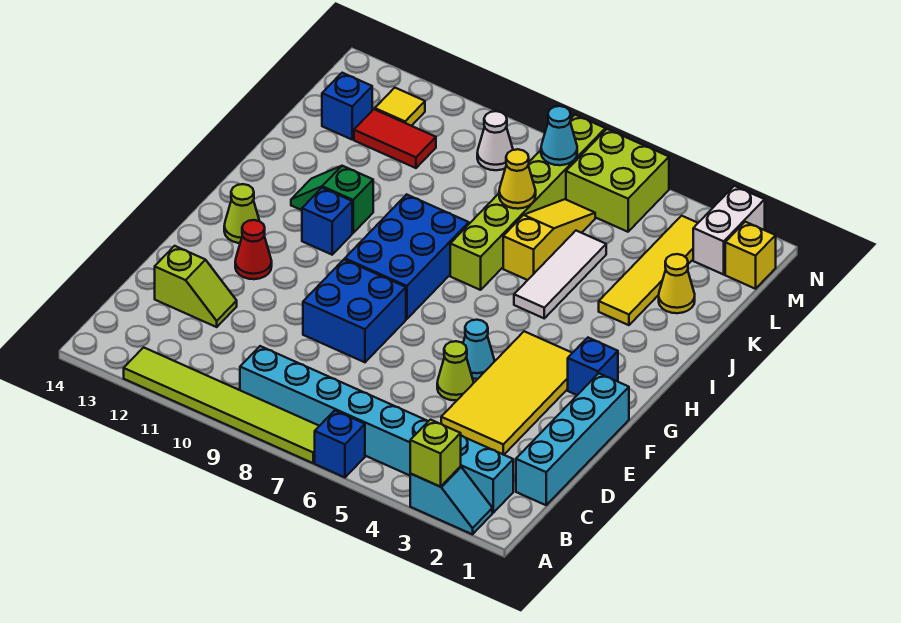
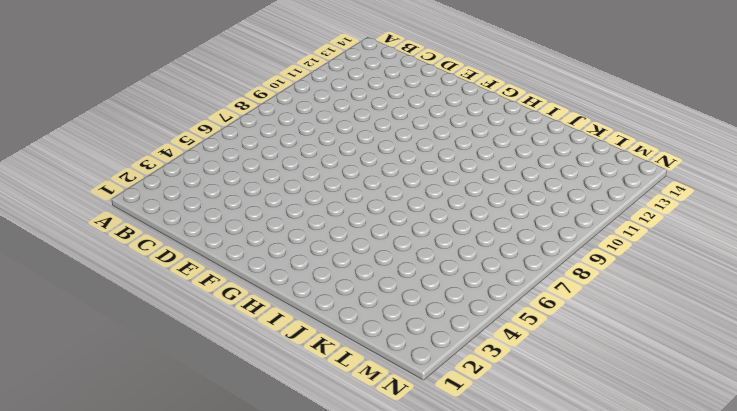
none -> cyan 1x2 slope [410,466,492,534]
none -> blue 1x1 brick [315,410,365,477]
none -> lime 1x6 tile [124,347,319,463]
none -> cyan 1x8 brick [240,346,513,513]

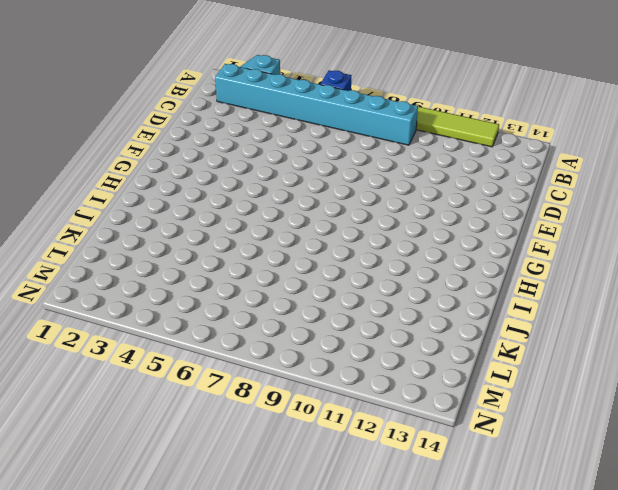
none -> cyan 1x4 brick [516,373,629,505]
none -> yellow 2x4 tile [441,331,572,455]
none -> lime 1x2 slope [155,246,237,327]
none -> lime 1x1 cone [437,341,474,400]

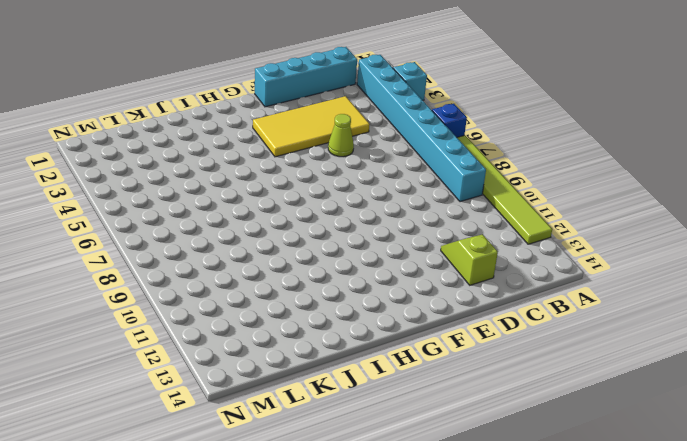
none -> blue 2x2 brick [303,259,406,362]
none -> cyan 1x1 cone [463,320,495,379]
none -> red 1x1 cone [235,220,272,279]
none -> blue 1x1 brick [568,338,618,395]

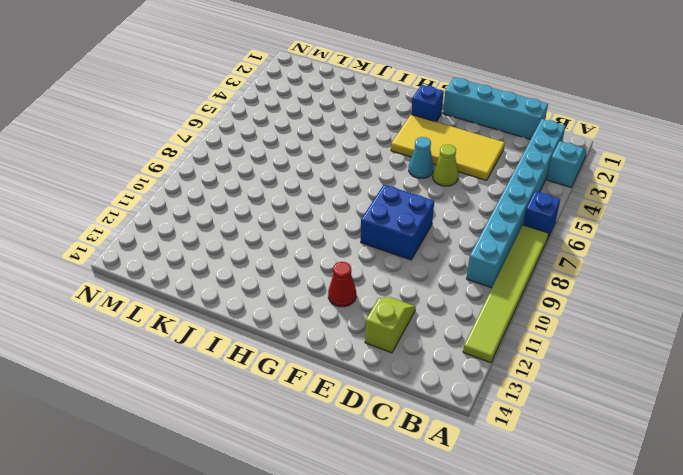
none -> blue 2x3 brick [345,194,469,319]
none -> lime 1x1 cone [224,184,259,243]
none -> blue 1x1 brick [302,188,352,255]
none -> white 1x3 tile [514,231,606,318]

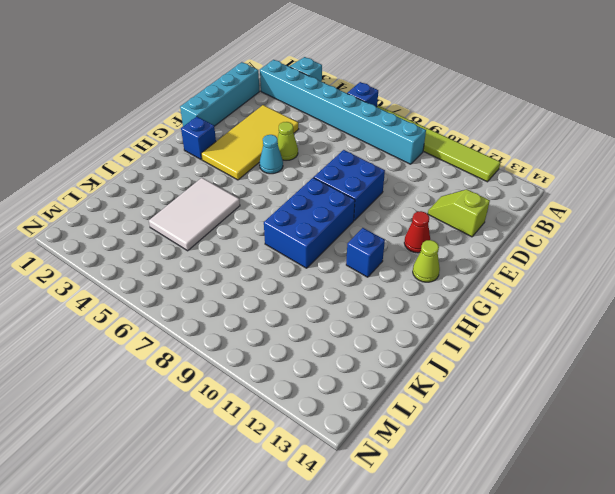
white 2x3 tile [149,178,240,251] -> white 1x3 tile [514,231,606,318]
none -> lime 1x6 brick [450,115,605,290]
none -> green 1x2 slope [291,166,373,233]
none -> yellow 1x4 tile [599,216,698,325]
none -> yellow 1x3 slope [503,199,595,280]

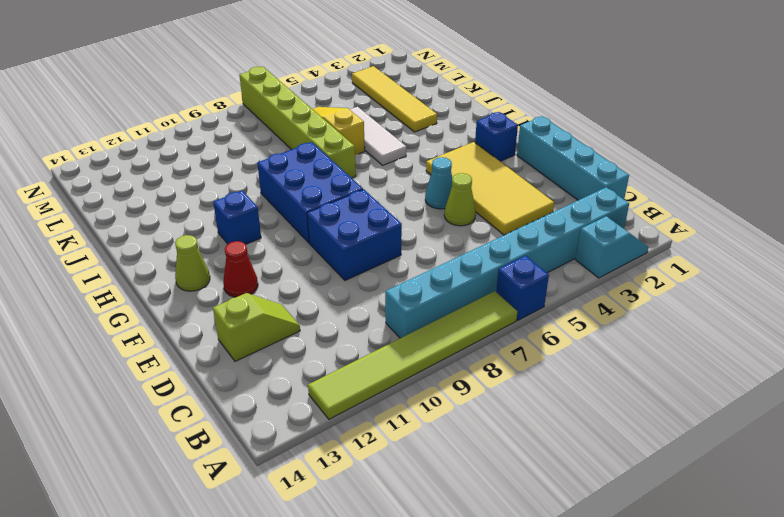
none -> green 1x2 slope [291,166,373,233]
none -> yellow 1x1 cone [659,254,695,313]
none -> red 1x2 tile [354,109,436,168]
none -> blue 1x1 brick [322,73,372,139]

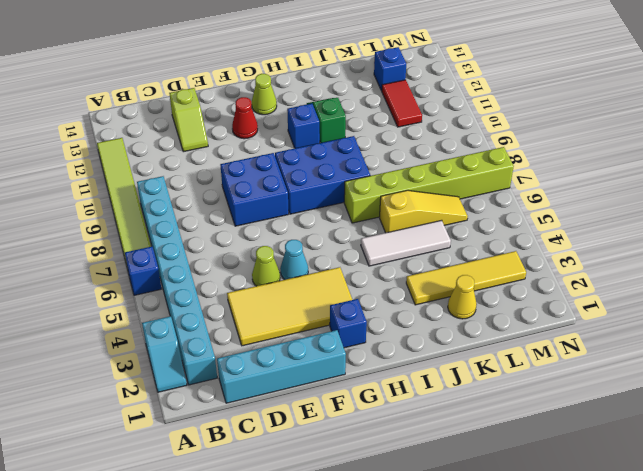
none -> yellow 1x1 brick [725,222,776,289]
none -> white 1x2 brick [693,186,765,274]
none -> lime 2x2 brick [566,129,669,232]
none -> white 1x1 cone [477,111,513,170]

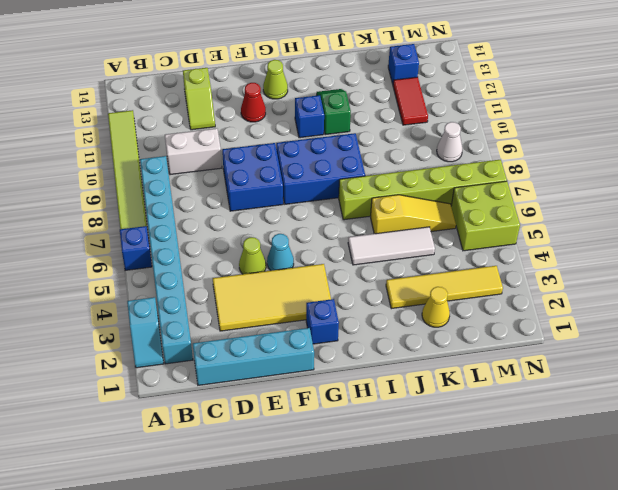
white 1x2 brick [165,128,222,175] -> white 1x2 brick moved to [693,186,765,274]
none -> yellow 1x1 brick [725,222,776,289]
none -> yellow 1x1 tile [375,88,425,126]
none -> lime 1x1 brick [410,420,461,487]
none -> yellow 1x1 cone [499,149,536,209]

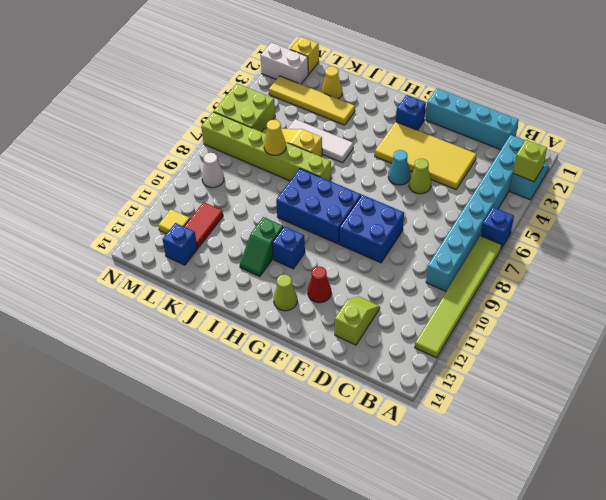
none -> cyan 1x1 cone [541,106,577,165]

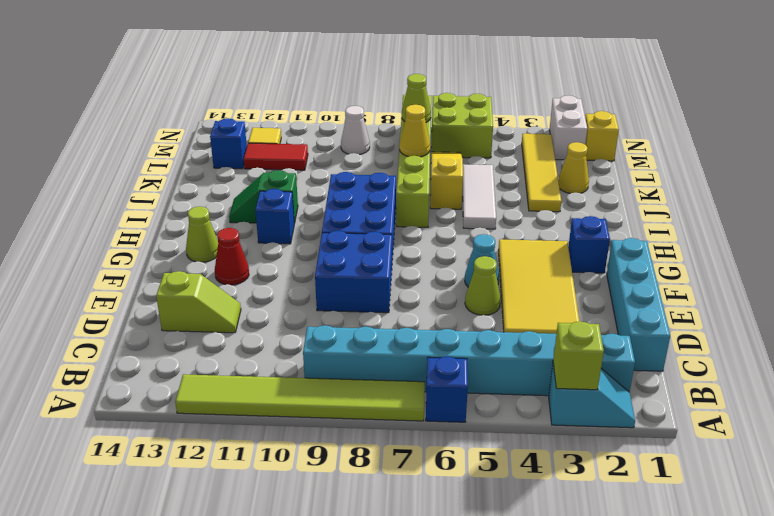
lime 1x1 cone [402,74,431,122] -> cyan 1x1 cone [541,106,577,165]

